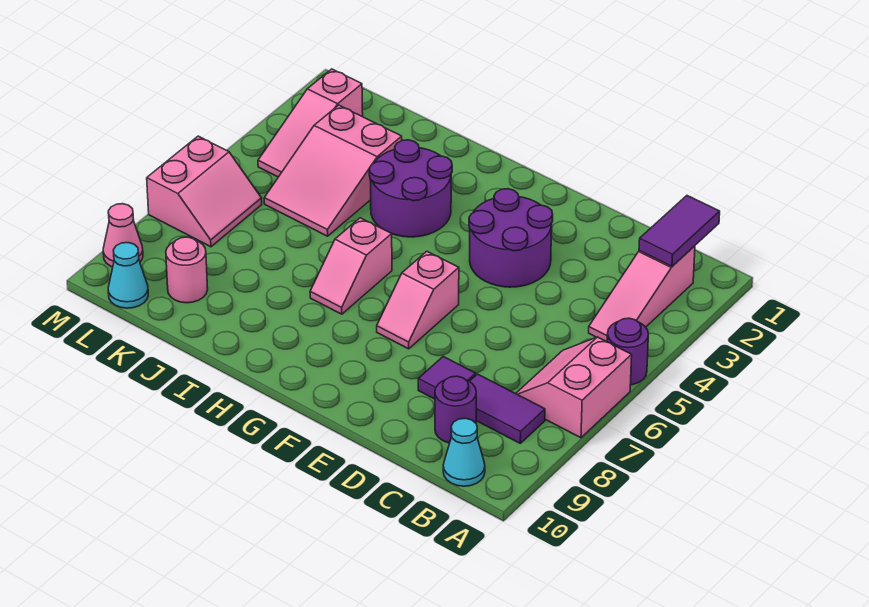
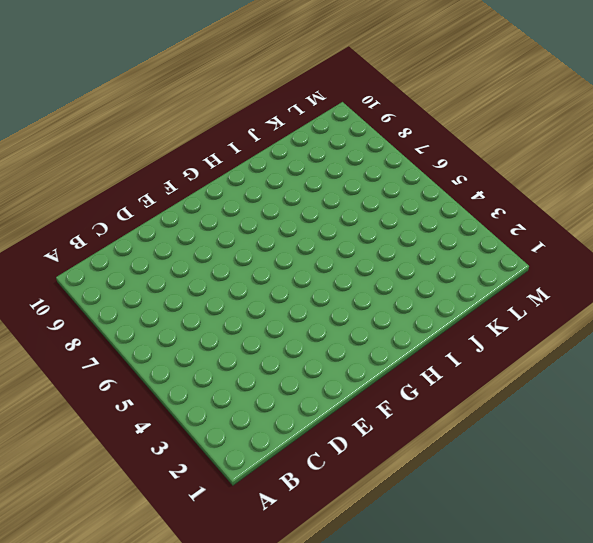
none -> purple 1x1 round brick [607,318,648,385]
none -> pink 2x2 slope [516,337,632,438]
none -> pink 1x3 slope [589,246,695,342]

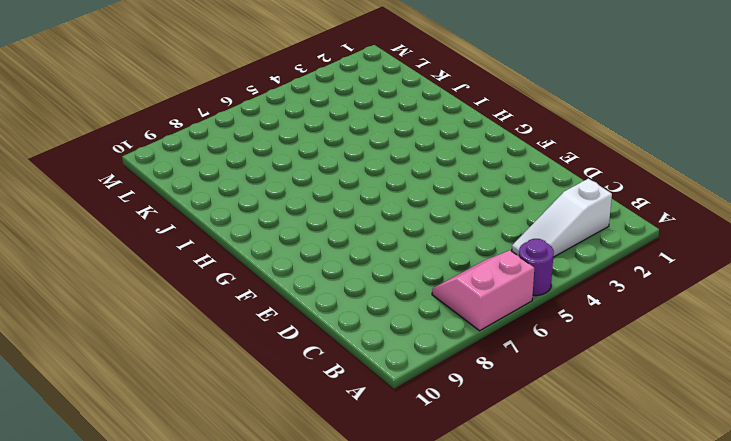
white 1x3 slope [512,179,612,257] -> pink 1x3 slope [589,246,695,342]
none -> purple 1x2 tile [469,374,545,443]
none -> cyan 1x1 cone [443,418,485,486]
none -> purple 1x1 round brick [435,376,476,443]

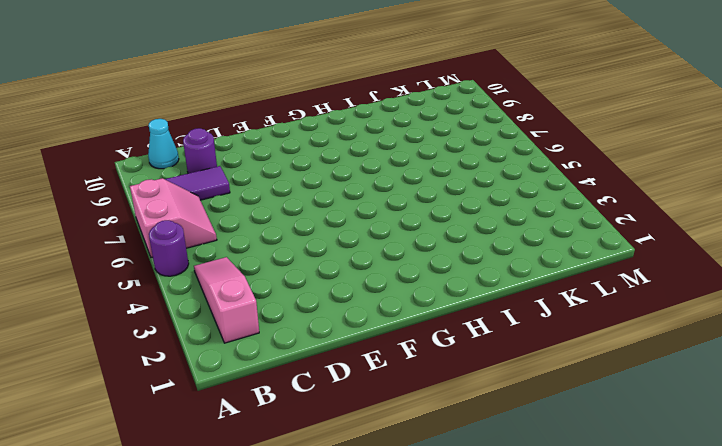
none -> purple 1x1 tile [418,357,476,399]
none -> purple 2x2 round brick [469,189,553,287]
none -> pink 1x2 slope [377,251,459,349]

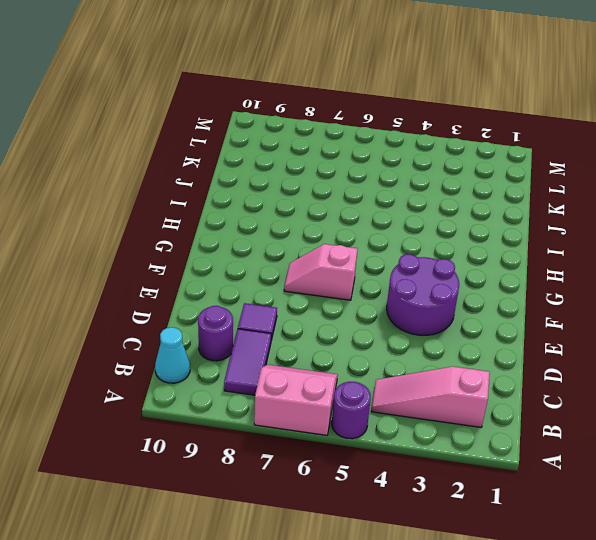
none -> purple 2x2 round brick [369,140,452,237]
none -> pink 1x2 slope [310,218,392,314]
none -> pink 2x3 slope [264,105,402,236]

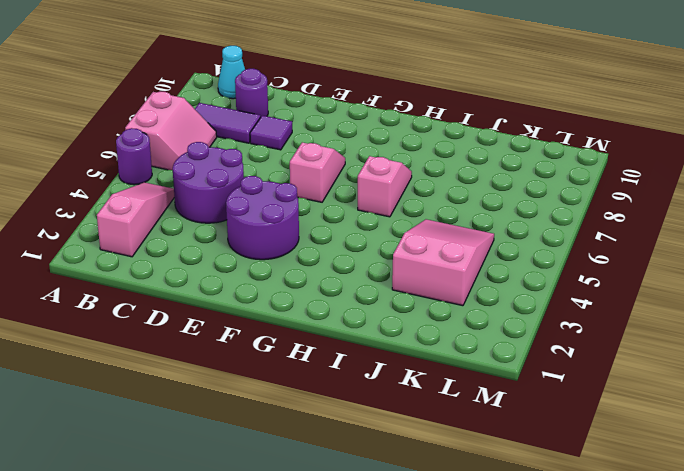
purple 2x2 round brick [173,142,244,223] -> purple 2x2 round brick moved to [369,140,452,237]
none -> pink 1x1 round brick [166,237,208,303]
none -> pink 1x3 slope [258,69,363,177]
none -> pink 2x2 slope [147,136,262,247]

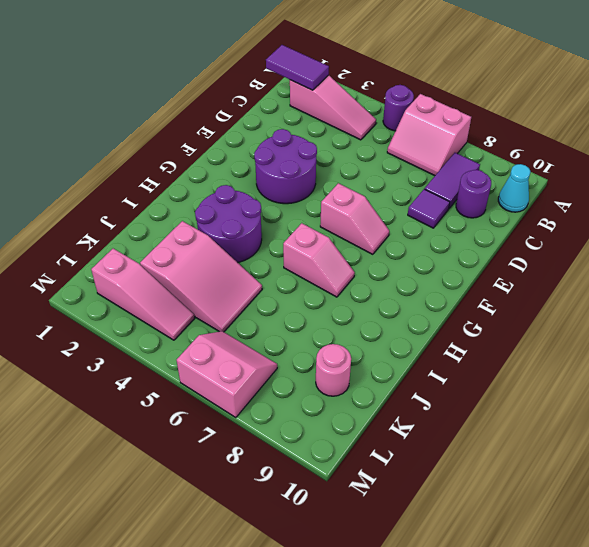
none -> cyan 1x1 cone [108,243,148,308]
none -> pink 1x1 cone [103,204,143,267]

